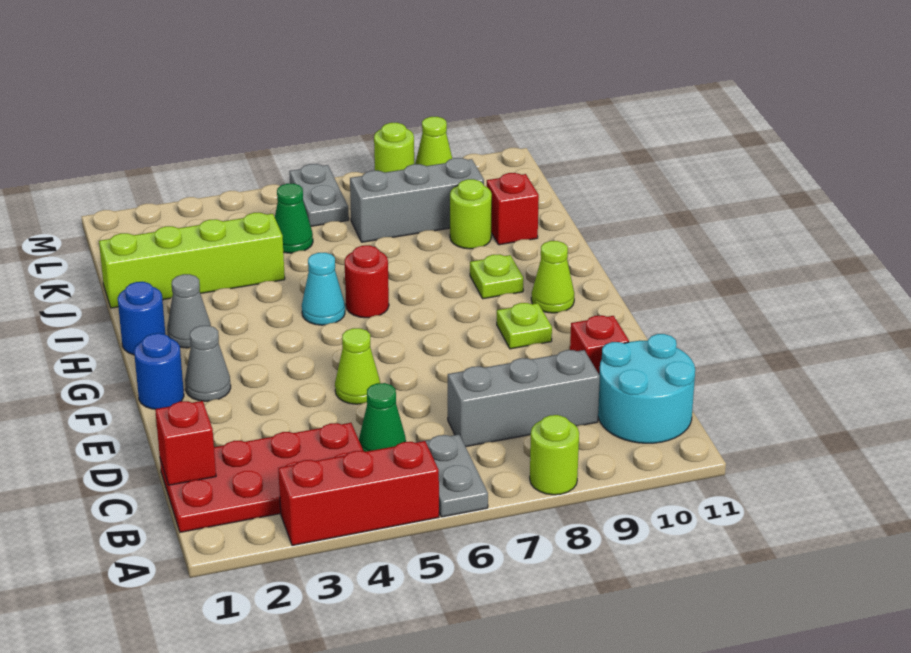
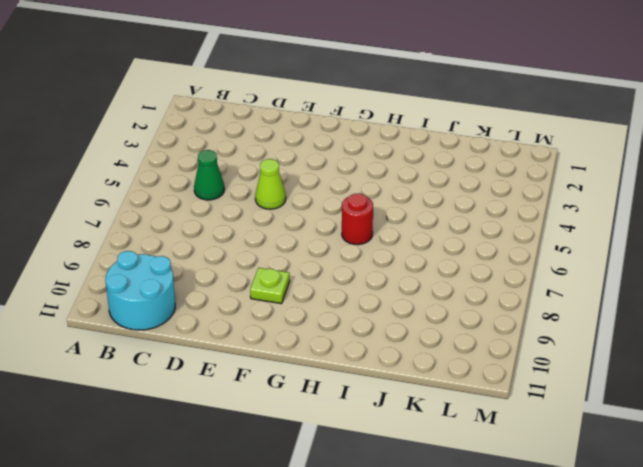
none -> red 1x3 brick [278,441,439,545]
none -> grey 1x2 plate [415,434,488,517]
none -> lime 1x1 round brick [530,415,579,495]

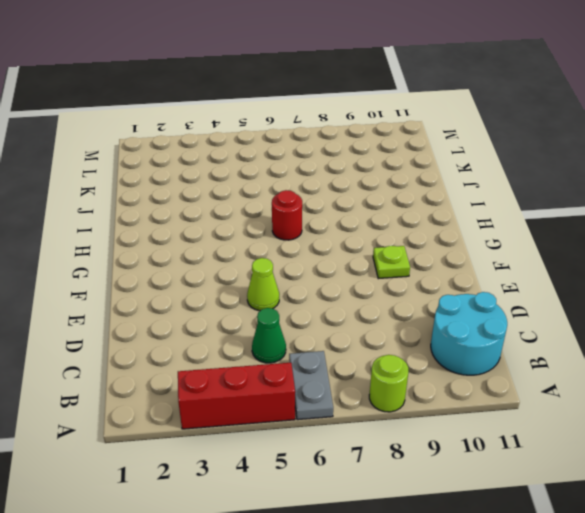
none -> red 2x4 plate [160,423,363,532]
none -> grey 1x3 brick [448,350,600,447]
none -> red 1x1 brick [570,315,629,374]

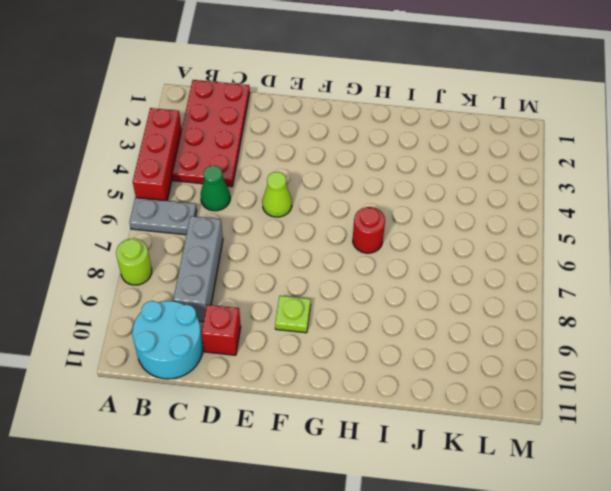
none -> blue 1x1 round brick [134,333,184,409]
none -> grey 1x1 cone [185,326,231,401]
none -> lime 1x1 cone [531,241,574,313]

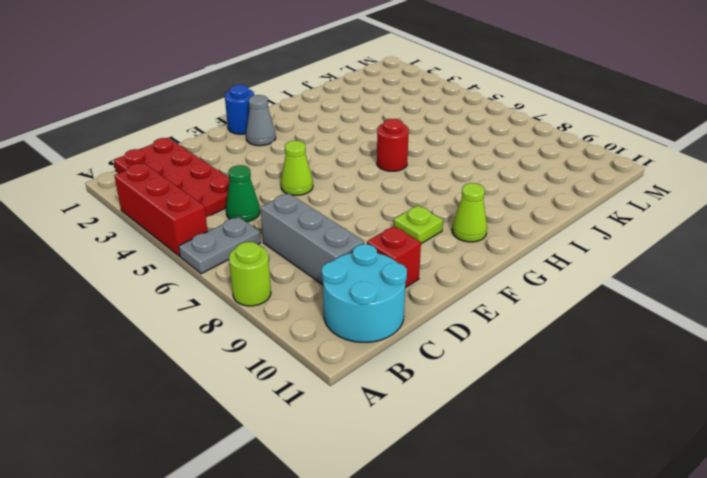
none -> blue 1x1 round brick [118,282,166,355]
none -> grey 1x1 cone [167,274,211,348]
none -> cyan 1x1 cone [302,253,345,325]

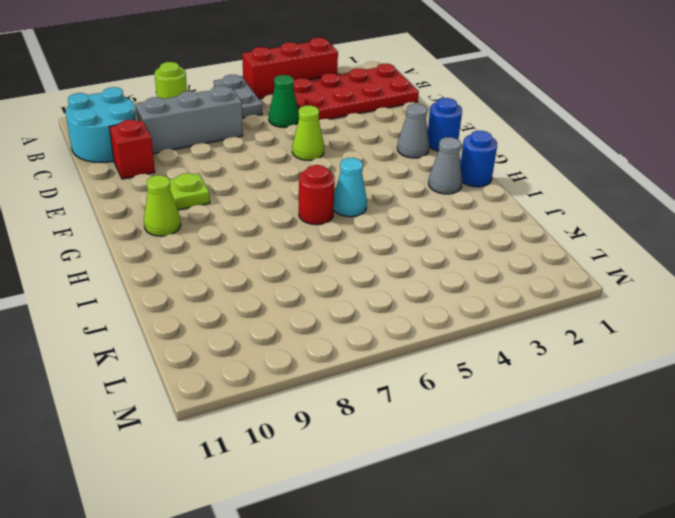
none -> lime 1x1 plate [470,254,523,299]
none -> lime 1x4 brick [99,213,285,308]
none -> lime 1x1 round brick [450,179,492,249]

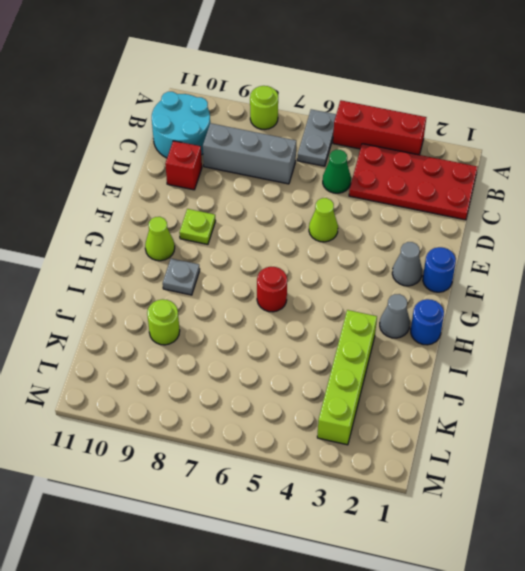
grey 1x1 plate [163,259,200,295] -> lime 1x1 plate [470,254,523,299]
lime 1x4 brick [317,310,377,445] -> lime 1x4 brick turned to [99,213,285,308]
none -> cyan 1x1 cone [302,253,345,325]
none -> red 1x1 brick [487,173,539,245]
none -> green 1x1 cone [275,184,313,253]

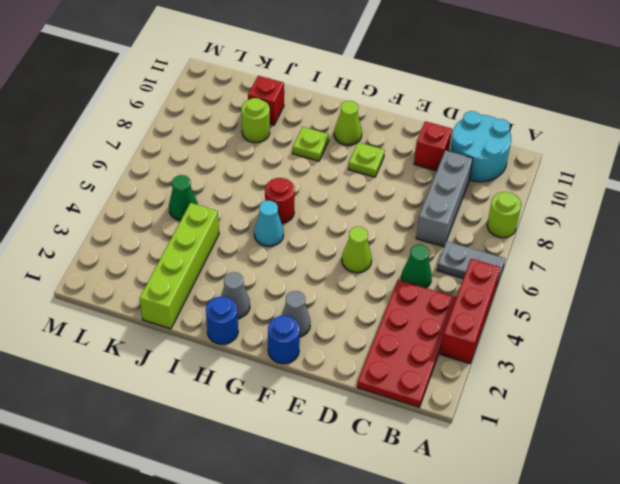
none -> grey 1x3 brick [350,158,484,242]
none -> grey 1x2 plate [289,164,349,226]
none -> lime 1x1 round brick [374,123,414,172]

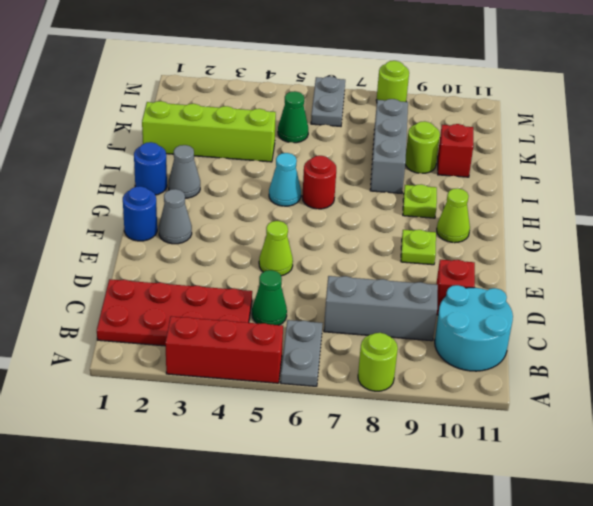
grey 1x3 brick [370,99,408,193] -> grey 1x3 brick turned to [350,158,484,242]
none -> lime 1x1 cone [415,117,452,166]
none -> red 1x1 brick [155,401,216,485]

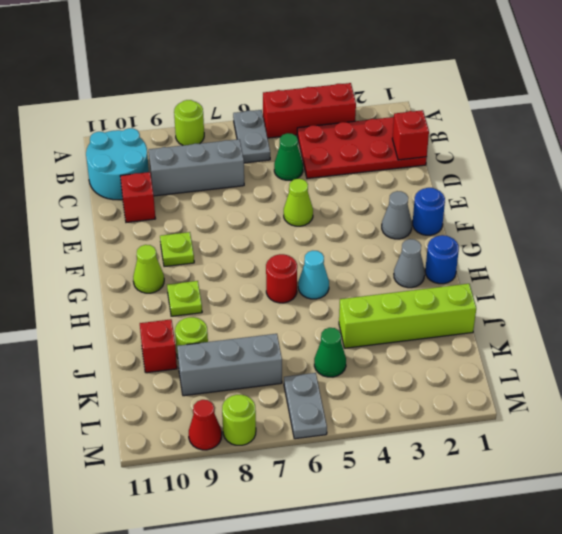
red 1x1 cone [189,400,222,450] -> lime 1x1 cone [415,117,452,166]

